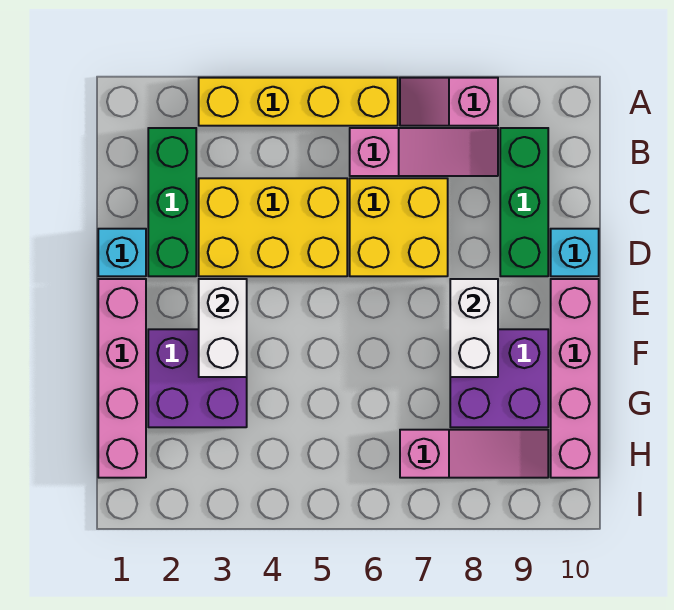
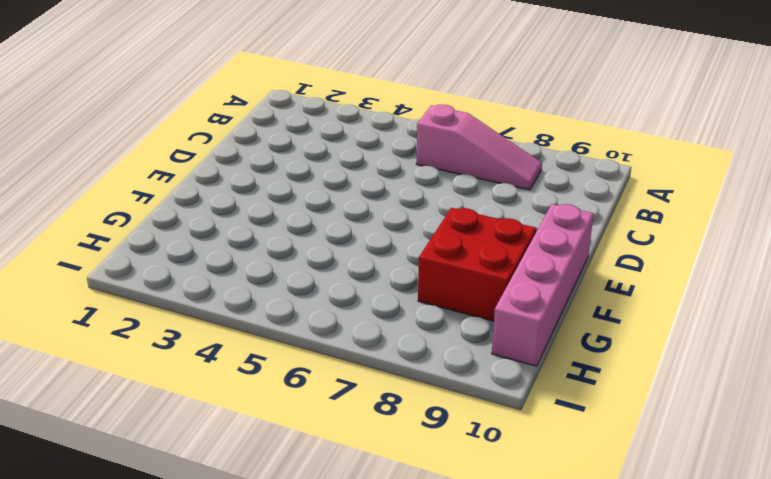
red 2x2 brick [418,208,536,321] -> purple 2x2 brick [450,329,548,427]
none -> yellow 1x4 brick [199,78,398,126]
none -> pink 1x2 slope [400,78,498,126]
none -> green 1x3 brick [148,128,196,276]

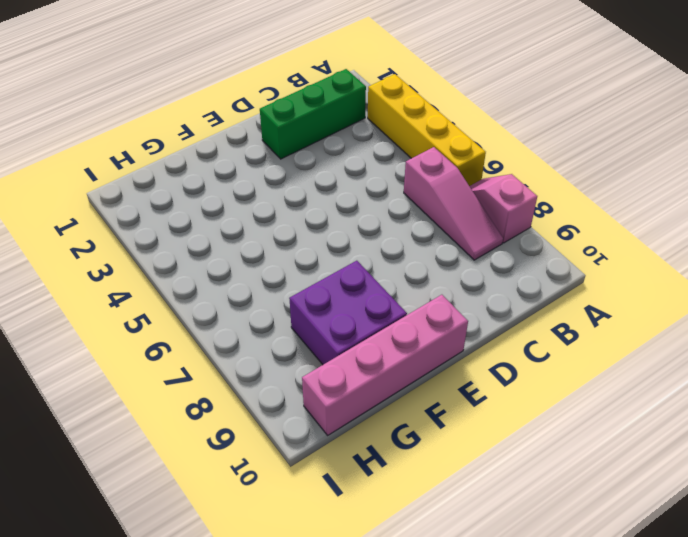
none -> green 1x3 brick [500,128,548,276]
none -> yellow 2x3 brick [199,178,347,276]
none -> yellow 2x2 brick [350,178,448,276]

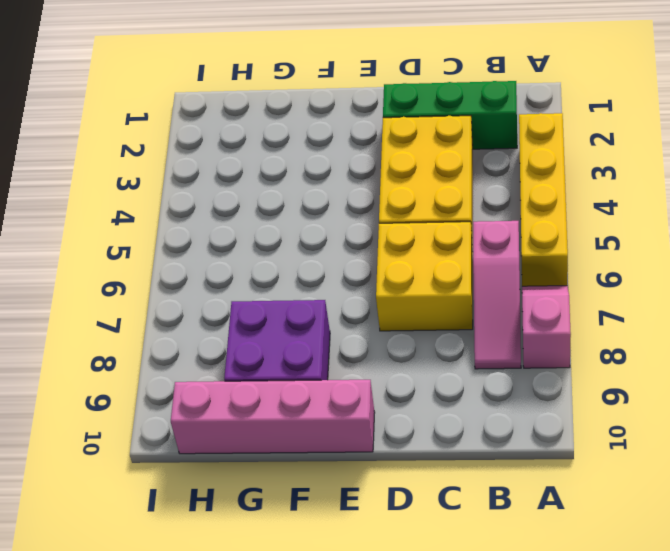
none -> green 1x3 brick [500,128,548,276]
none -> cyan 1x1 brick [98,229,146,276]
none -> cyan 1x1 brick [551,229,599,276]

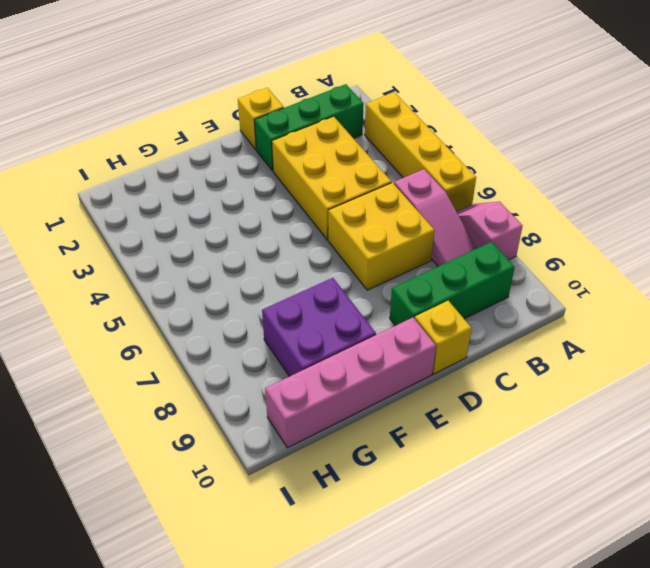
yellow 1x1 brick [238,88,284,150] -> cyan 1x1 brick [98,229,146,276]
yellow 1x1 brick [415,301,472,374] -> cyan 1x1 brick [551,229,599,276]
none -> pink 1x4 brick [98,279,146,478]
none -> purple 2x2 brick [148,329,247,427]
none -> pink 1x3 slope [400,430,548,478]

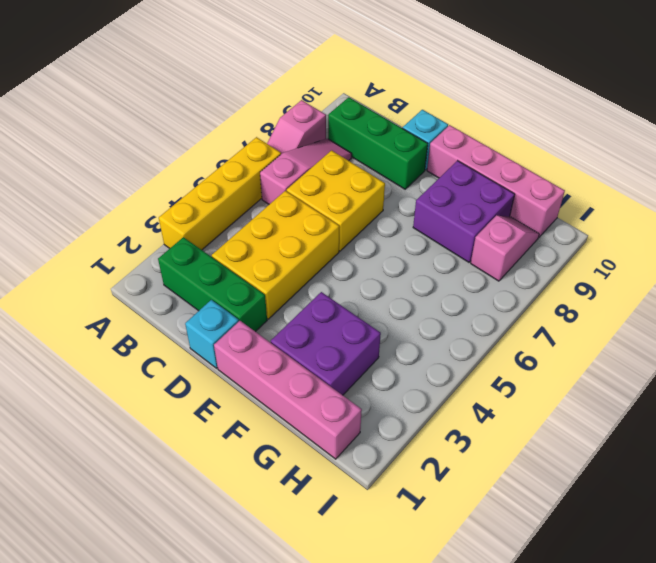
pink 1x2 slope [471,216,539,281] -> pink 1x3 slope [400,430,548,478]
none -> white 1x2 brick [199,279,247,377]
none -> white 1x2 brick [450,279,498,377]

